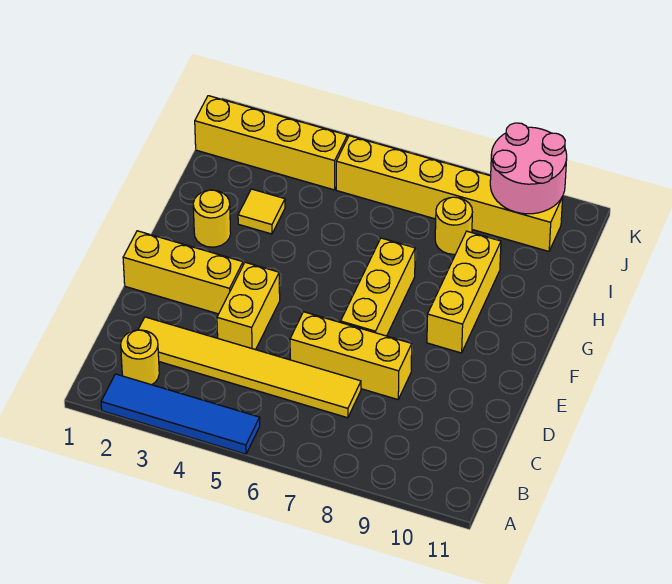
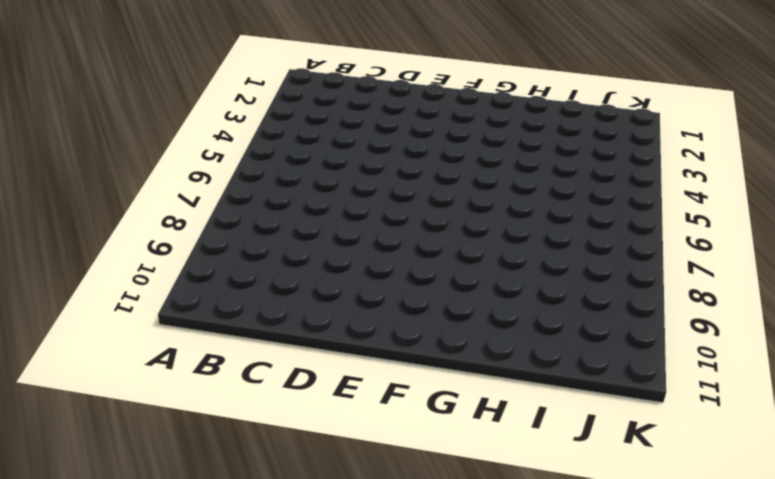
none -> blue 1x4 tile [101,374,260,454]
none -> yellow 1x1 round brick [121,330,159,385]
none -> yellow 1x6 tile [138,317,361,418]

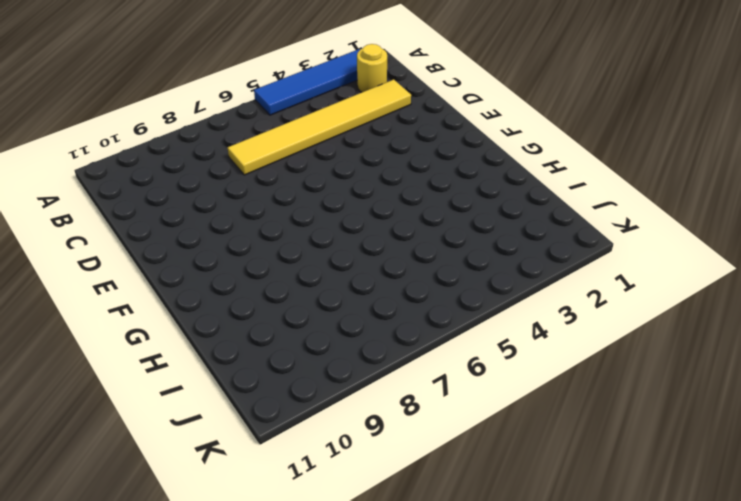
none -> yellow 1x2 brick [217,262,280,350]
none -> yellow 1x3 brick [290,312,412,400]
none -> yellow 1x3 brick [123,231,243,314]

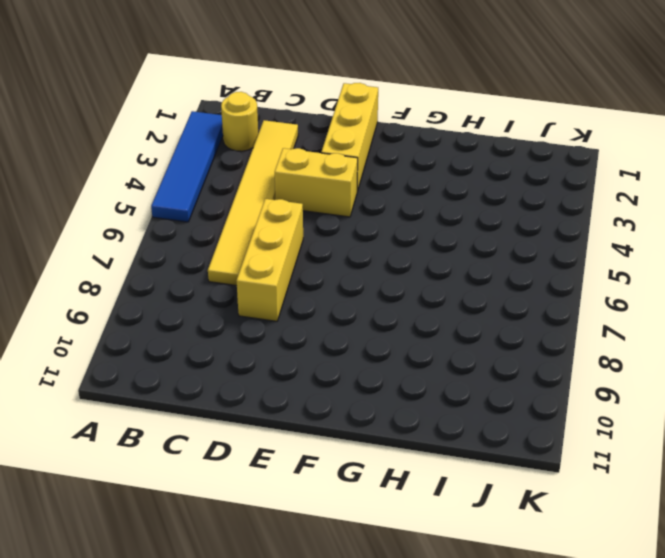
none -> yellow 1x3 brick [341,238,415,336]
none -> yellow 1x3 brick [427,231,501,353]
none -> yellow 1x1 round brick [193,190,231,247]

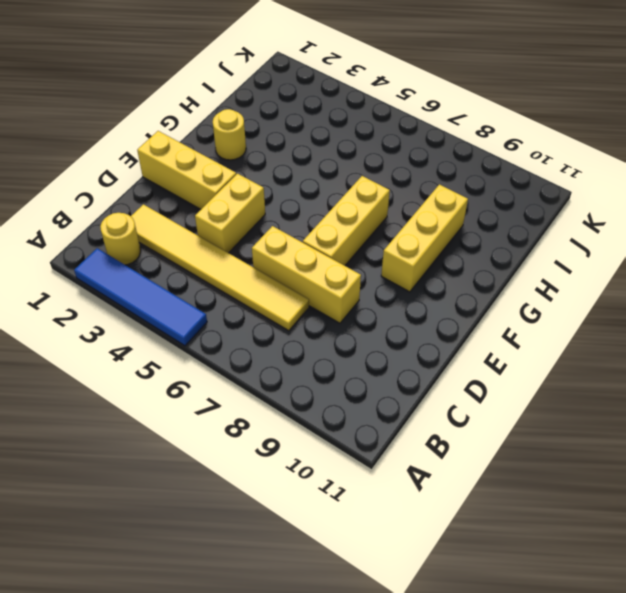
none -> yellow 1x1 tile [238,189,285,234]
none -> yellow 1x1 round brick [435,197,472,254]
none -> yellow 1x4 brick [195,96,347,190]

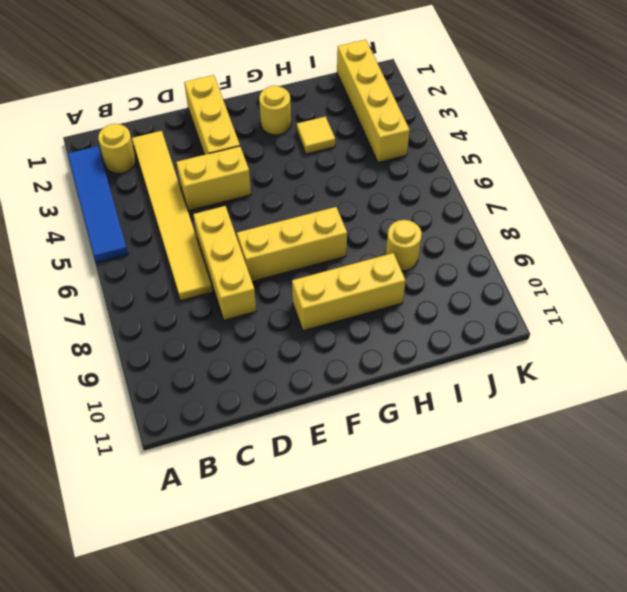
none -> yellow 1x6 brick [336,136,563,251]
none -> pink 2x2 round brick [490,123,567,214]

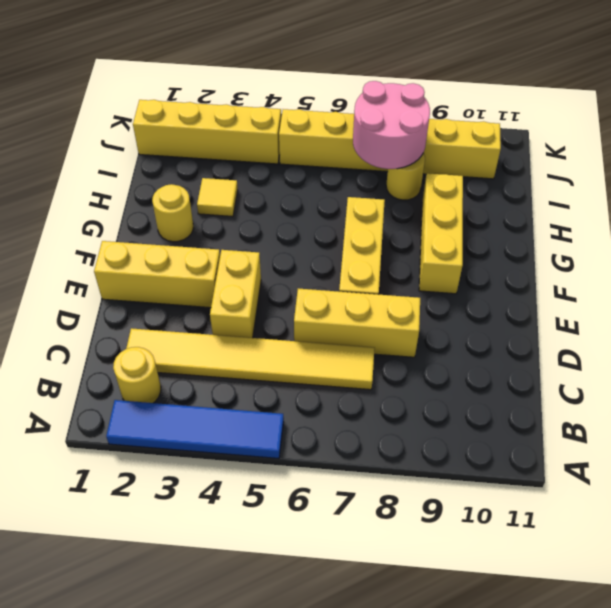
pink 2x2 round brick [353,81,430,169] -> pink 2x2 round brick moved to [490,123,567,214]

